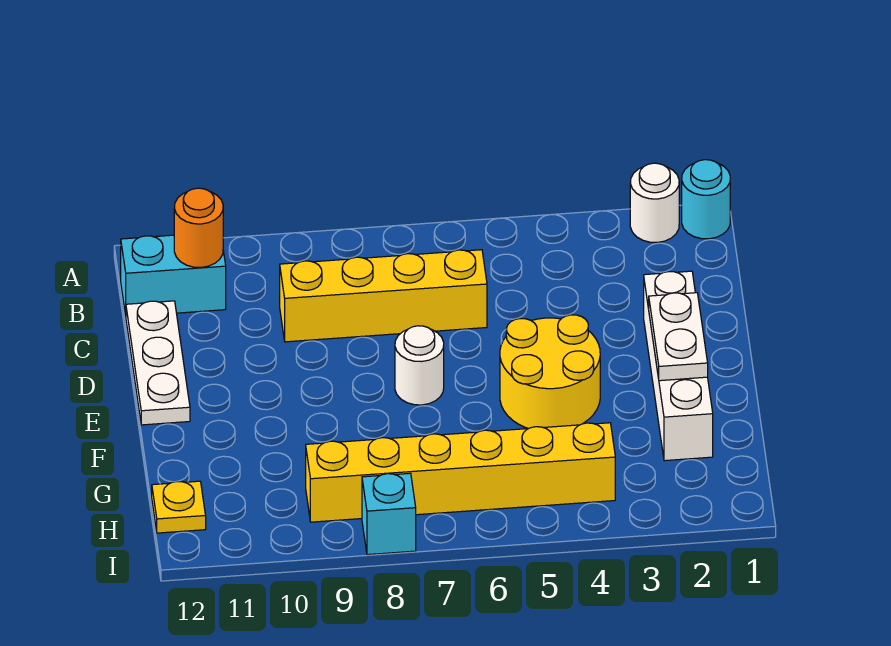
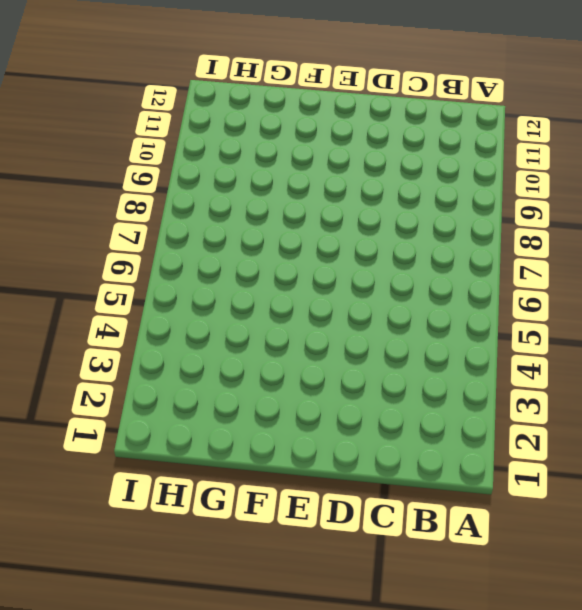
none -> cyan 1x1 round brick [682,160,730,239]
none -> white 1x1 round brick [630,163,679,242]
none -> cyan 1x2 brick [121,235,226,315]

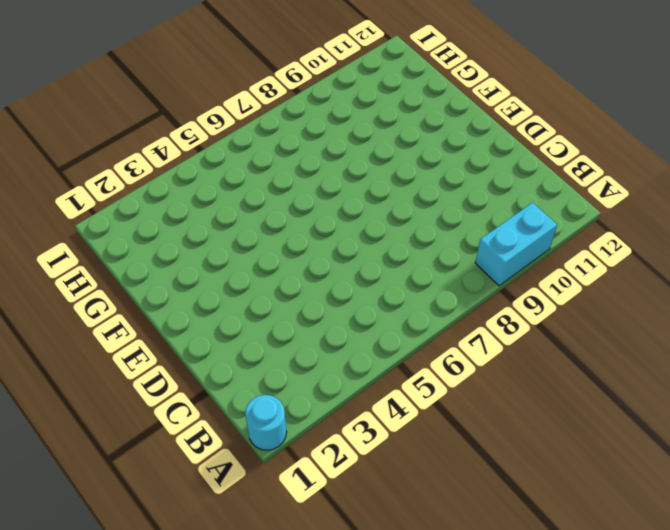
cyan 1x2 brick [475,203,557,286] -> cyan 1x2 brick moved to [121,235,226,315]
none -> white 1x1 round brick [630,163,679,242]
none -> yellow 1x4 brick [280,250,487,342]
none -> white 1x3 plate [126,301,190,425]

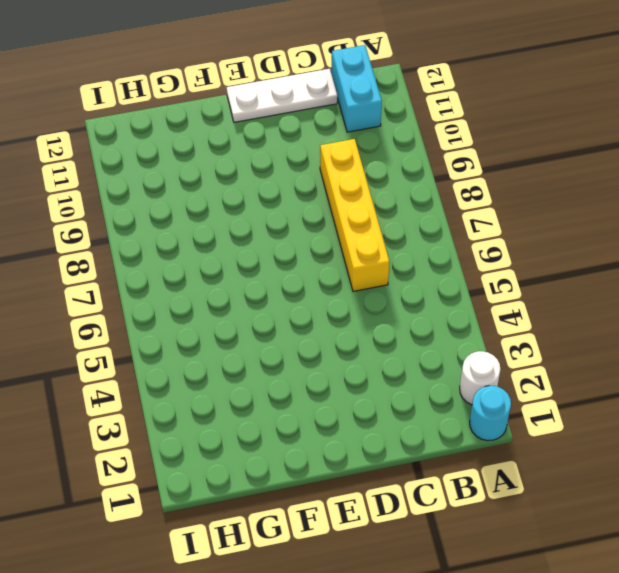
none -> white 1x4 brick [644,271,713,461]
none -> yellow 2x2 round brick [500,315,600,429]
none -> white 1x1 round brick [395,326,444,405]

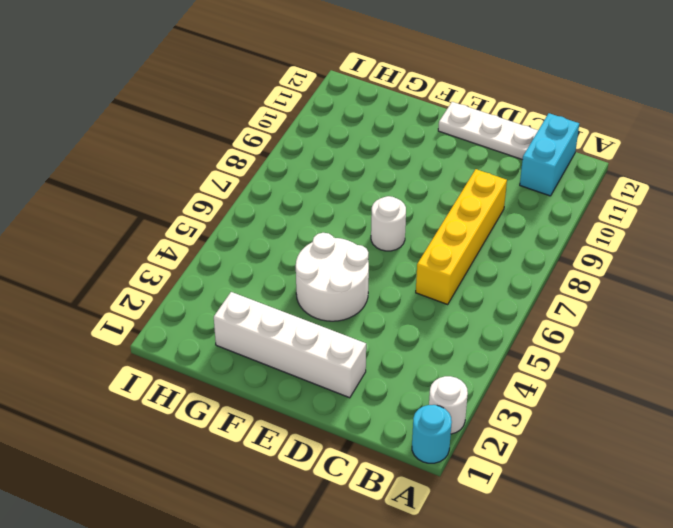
white 2x2 round brick [296,233,369,321] -> yellow 2x2 round brick [500,315,600,429]
none -> yellow 1x6 brick [306,423,615,522]
none -> yellow 1x1 plate [152,481,206,533]
none -> cyan 1x1 brick [362,473,416,555]

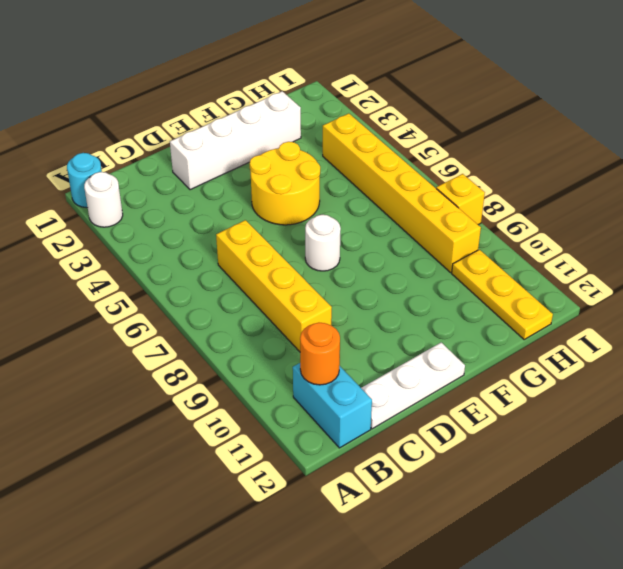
yellow 1x3 plate [452,250,553,339] -> yellow 1x1 plate [152,481,206,533]
yellow 1x1 brick [436,174,485,225] -> cyan 1x1 brick [362,473,416,555]
none -> white 1x2 plate [649,293,708,381]

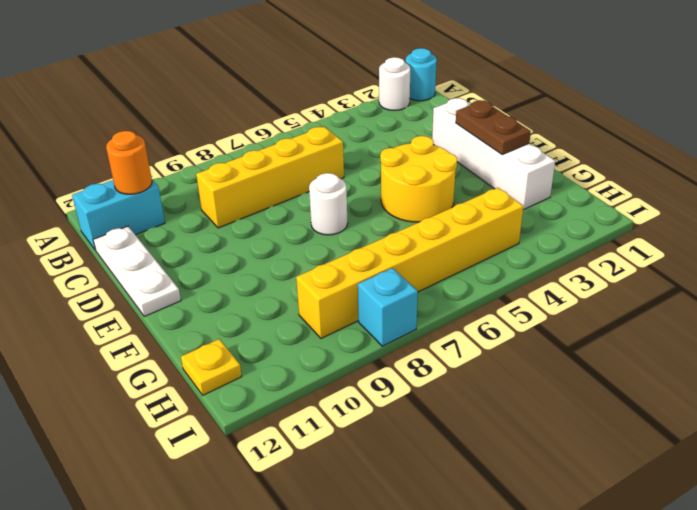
brown 1x2 plate [456,100,531,155] -> white 1x2 plate [649,293,708,381]

